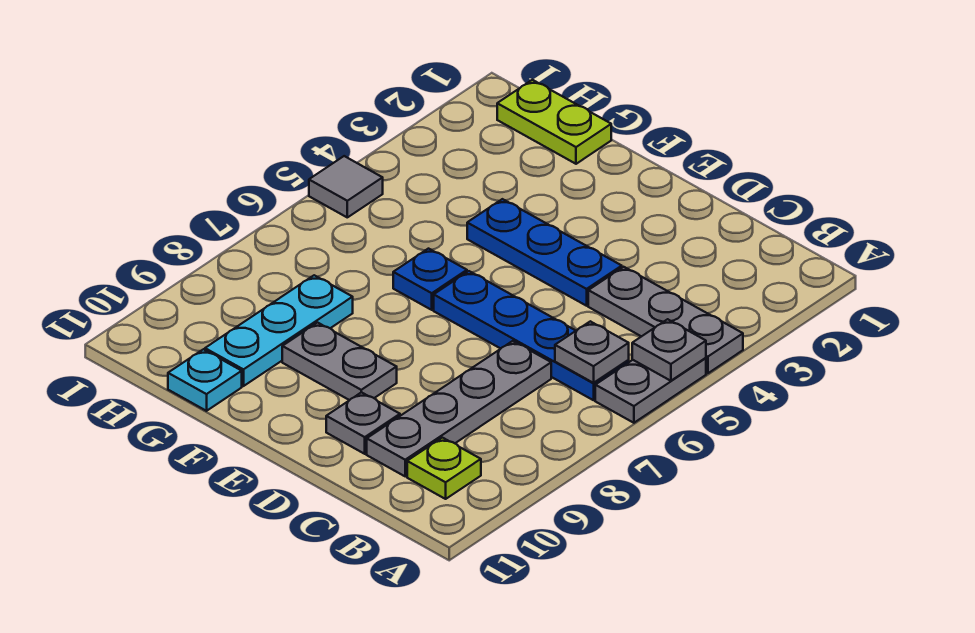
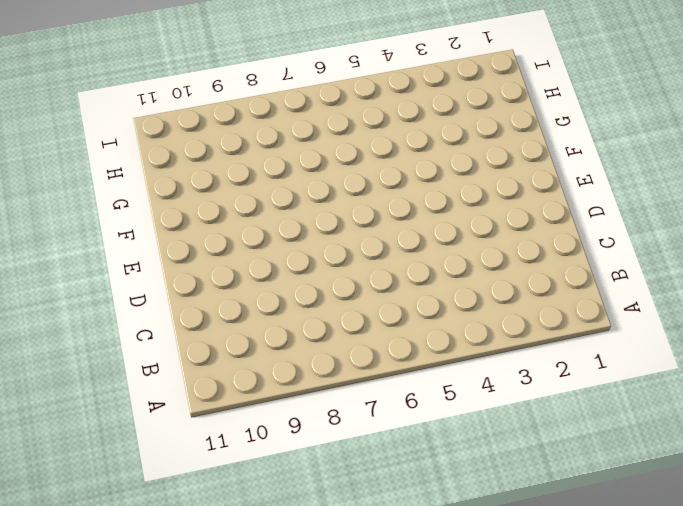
none -> grey 1x3 plate [588,267,743,373]
none -> grey 1x2 plate [595,358,706,423]
none -> blue 1x4 plate [434,271,629,400]

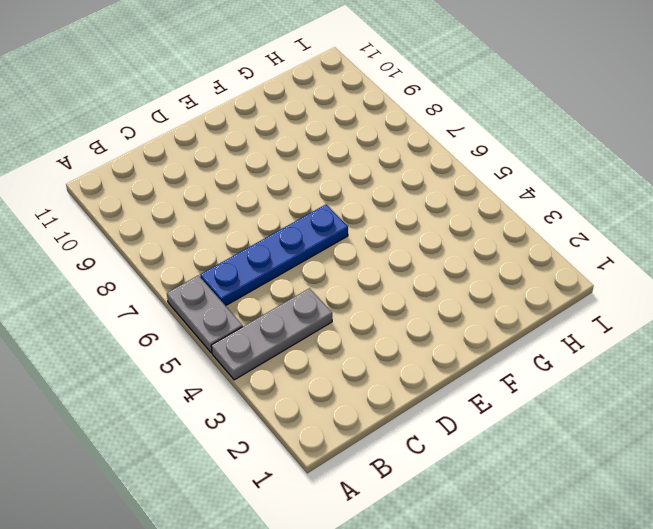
none -> lime 1x1 plate [407,438,481,499]
none -> grey 1x4 plate [367,341,551,476]
none -> blue 1x3 plate [467,199,622,306]

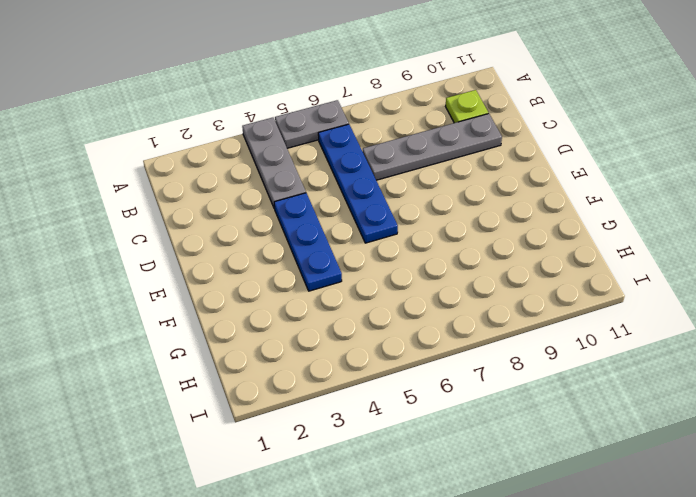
none -> grey 1x1 plate [326,392,400,454]
none -> grey 1x2 plate [282,323,397,400]
none -> blue 1x1 plate [393,249,467,310]

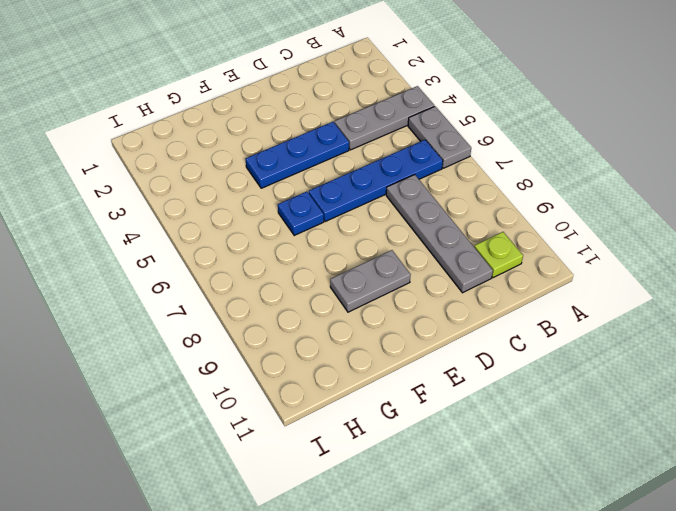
none -> grey 1x1 plate [326,392,400,454]
none -> lime 1x2 plate [497,80,611,164]
none -> cyan 1x3 plate [205,275,353,386]

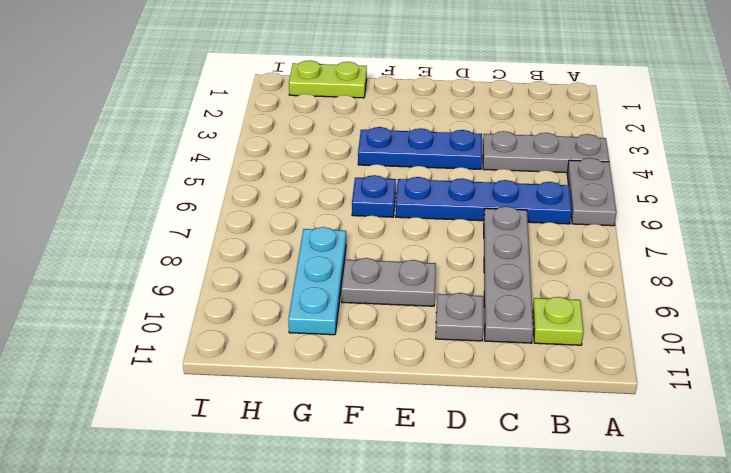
none -> cyan 1x1 plate [168,349,242,411]
none -> grey 1x1 tile [309,156,383,217]
none -> grey 1x1 plate [632,319,706,381]

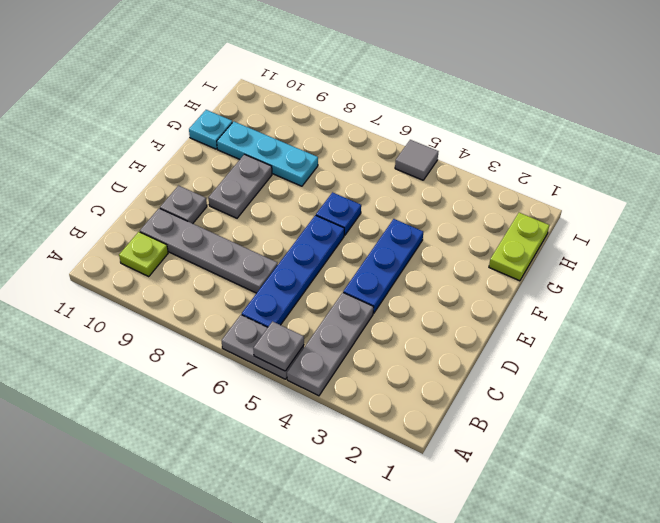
none -> grey 1x1 plate [555,321,629,383]

